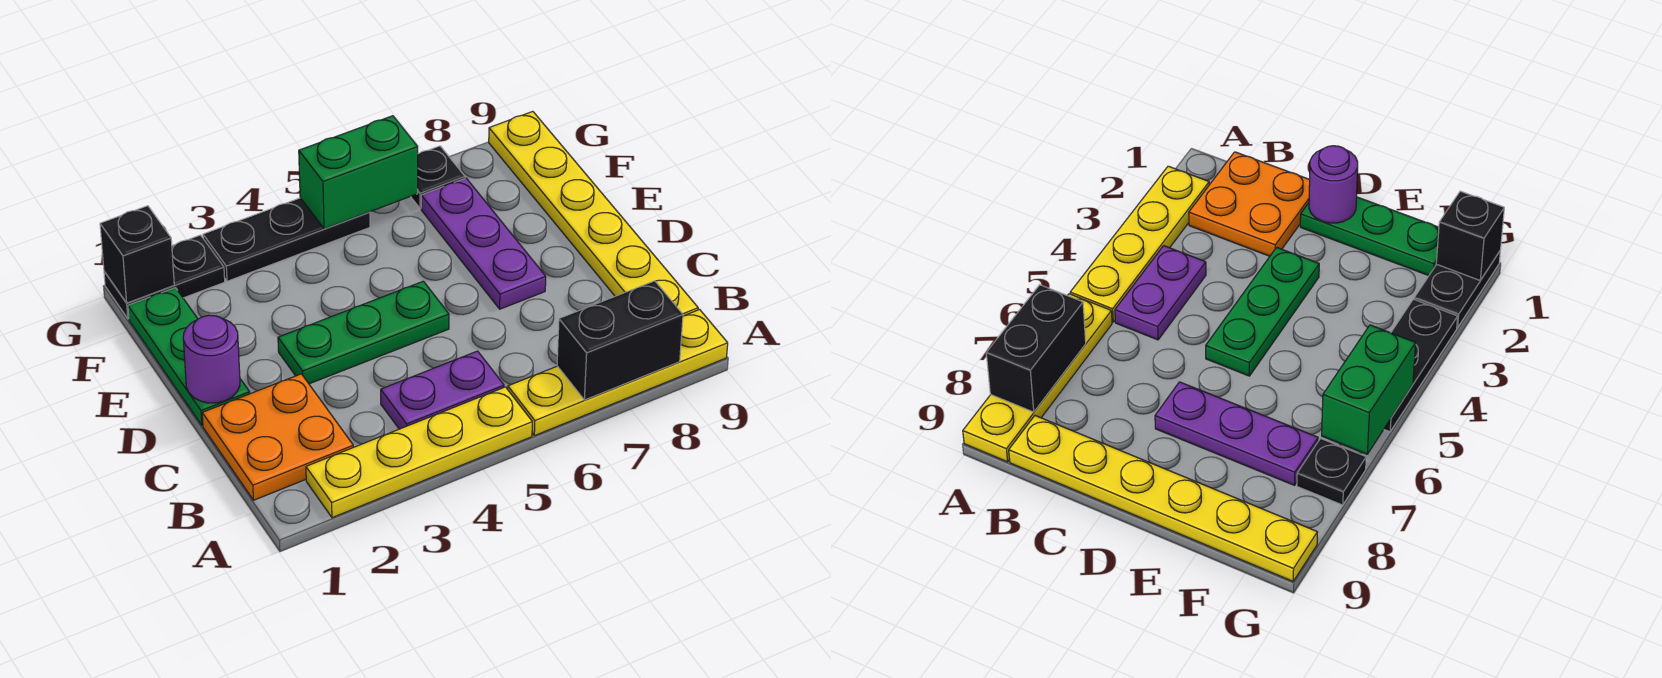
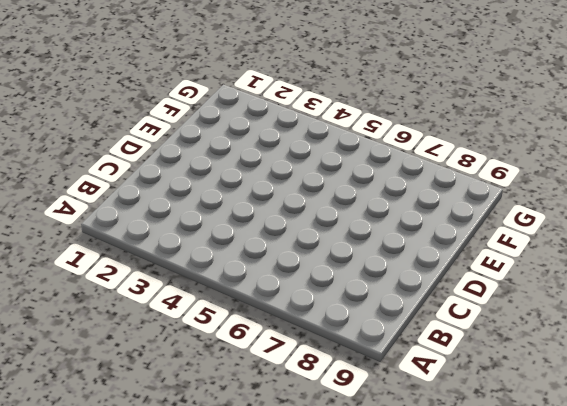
none -> yellow 1x4 plate [306,387,532,518]
none -> yellow 1x4 plate [508,310,728,436]
none -> orange 2x2 plate [202,374,353,500]

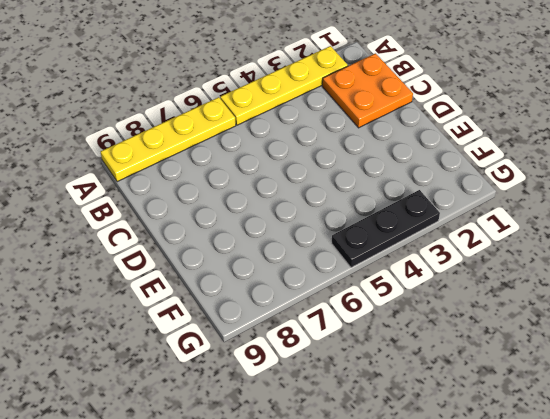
none -> purple 1x2 plate [381,351,504,429]
none -> yellow 1x6 plate [489,111,698,316]
none -> green 1x3 plate [128,288,250,426]

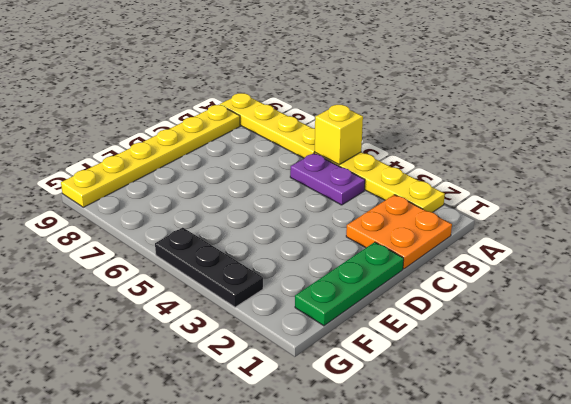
yellow 1x1 brick [315,105,363,165] -> none
none -> green 1x3 plate [278,281,449,384]
none -> purple 1x3 plate [421,178,546,309]
none -> black 1x2 plate [104,235,225,319]

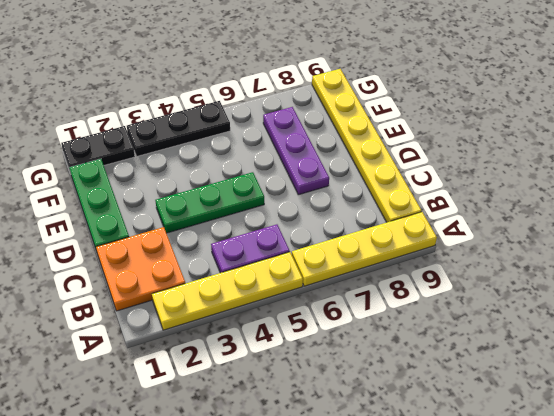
none -> black 1x1 plate [411,146,465,208]
none -> black 1x2 brick [557,281,683,400]
none -> purple 1x1 round brick [183,315,240,403]

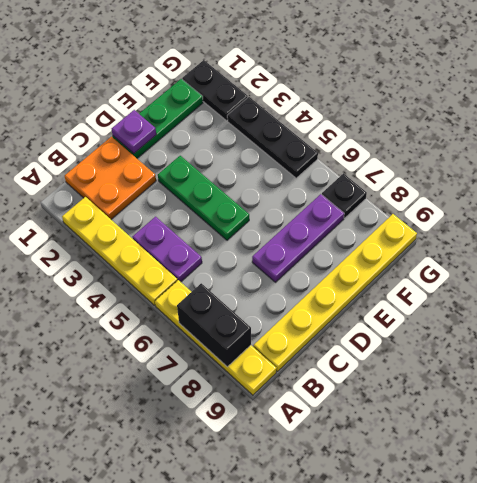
purple 1x1 plate [112,110,156,153] -> purple 1x1 round brick [183,315,240,403]
none -> black 1x1 brick [100,206,174,303]
none -> green 1x2 brick [299,116,418,229]

